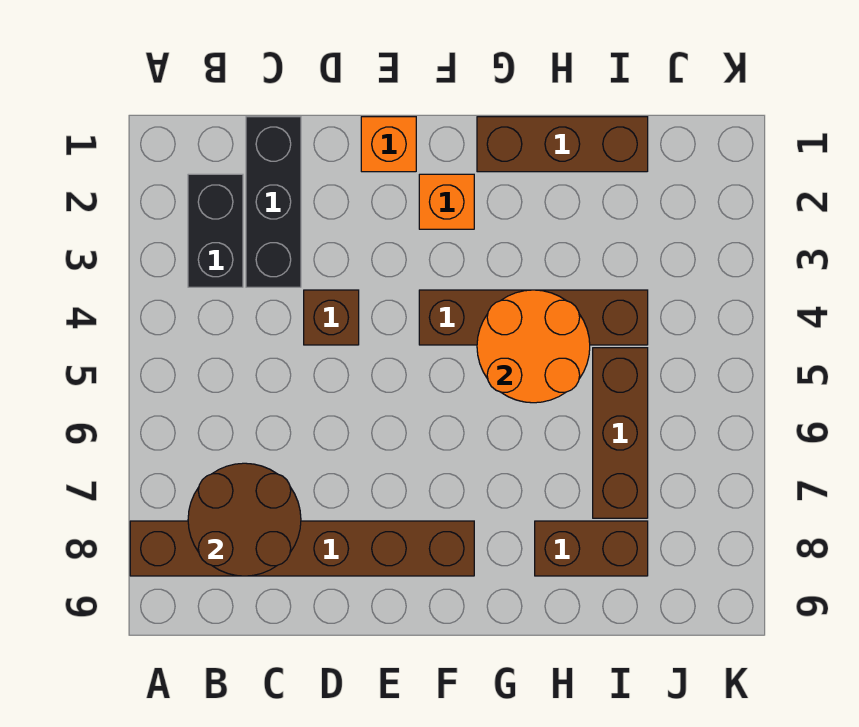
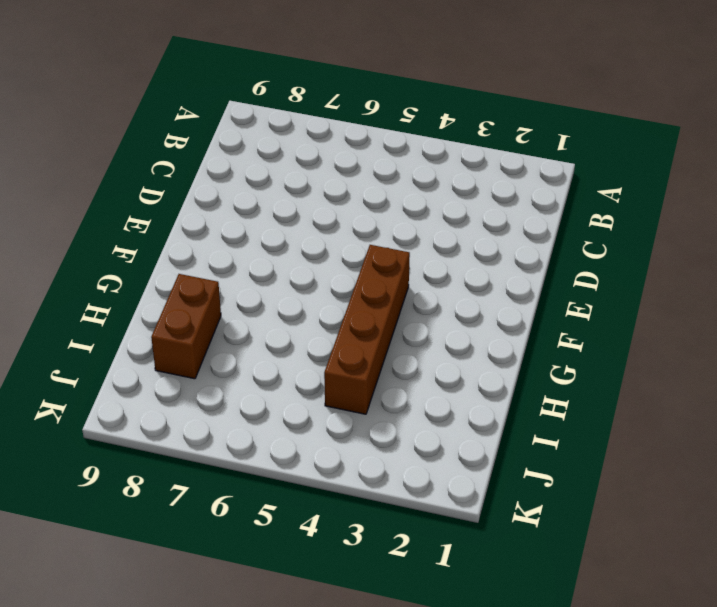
none -> brown 1x6 brick [130,521,474,576]
none -> black 1x2 brick [188,174,243,287]
none -> black 1x3 brick [246,117,301,287]

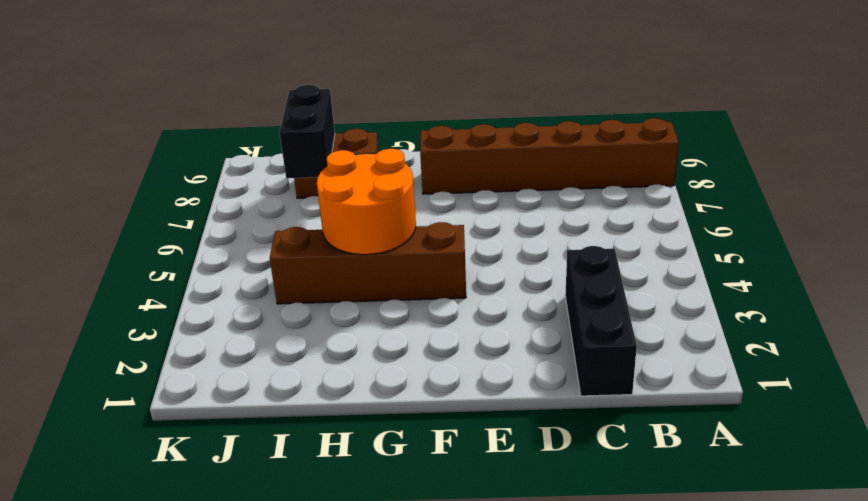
black 1x2 brick [279,85,335,178] -> black 1x2 brick moved to [188,174,243,287]
none -> brown 1x1 brick [304,290,359,345]
none -> orange 1x1 brick [361,117,416,172]
none -> orange 1x1 brick [419,174,474,229]

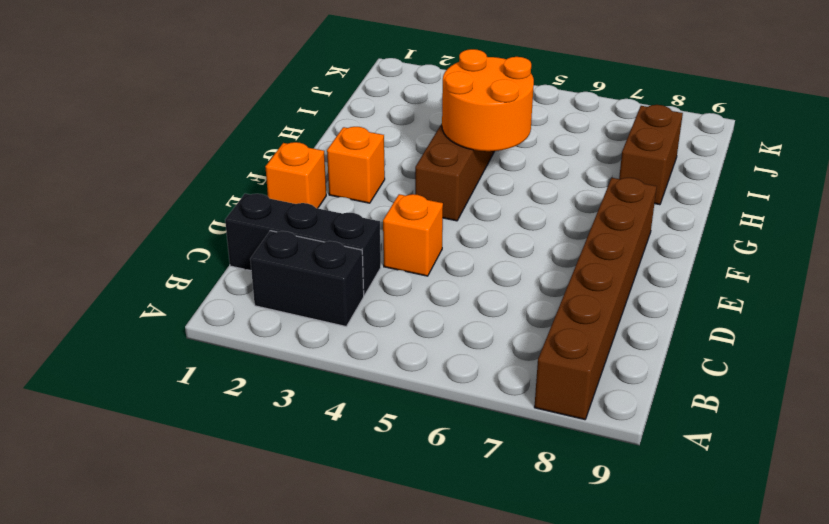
orange 1x1 brick [383,194,443,276] -> brown 1x1 brick [304,290,359,345]
none -> brown 1x3 brick [477,117,648,172]
none -> brown 1x3 brick [593,348,648,518]
none -> brown 2x2 round brick [188,463,301,576]

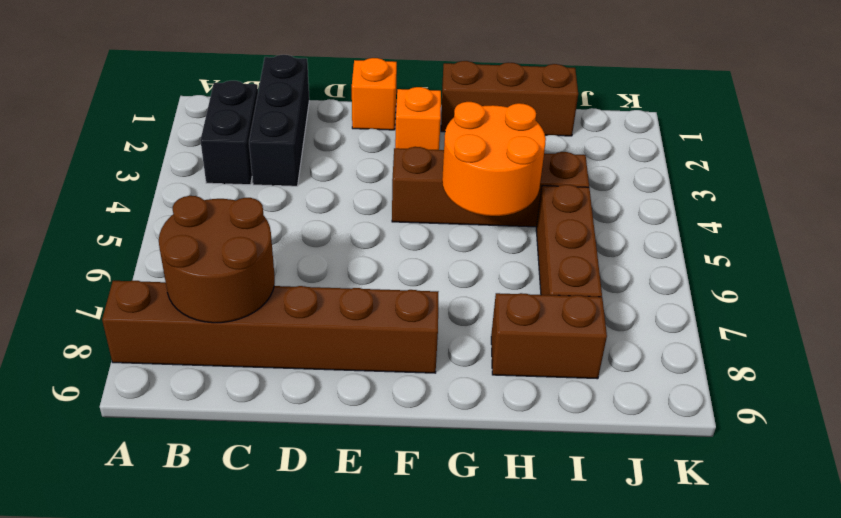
none -> brown 1x1 brick [304,290,359,345]

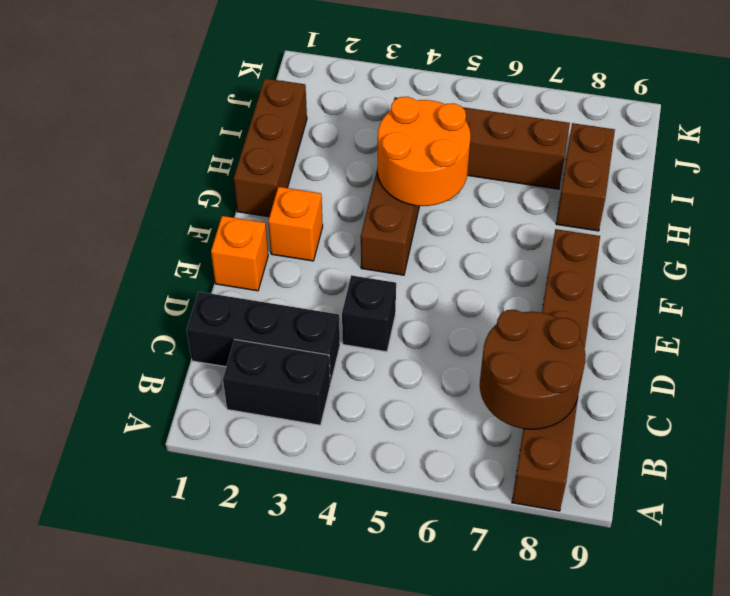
black 1x1 brick [342,275,396,352] -> brown 1x1 brick [304,290,359,345]

